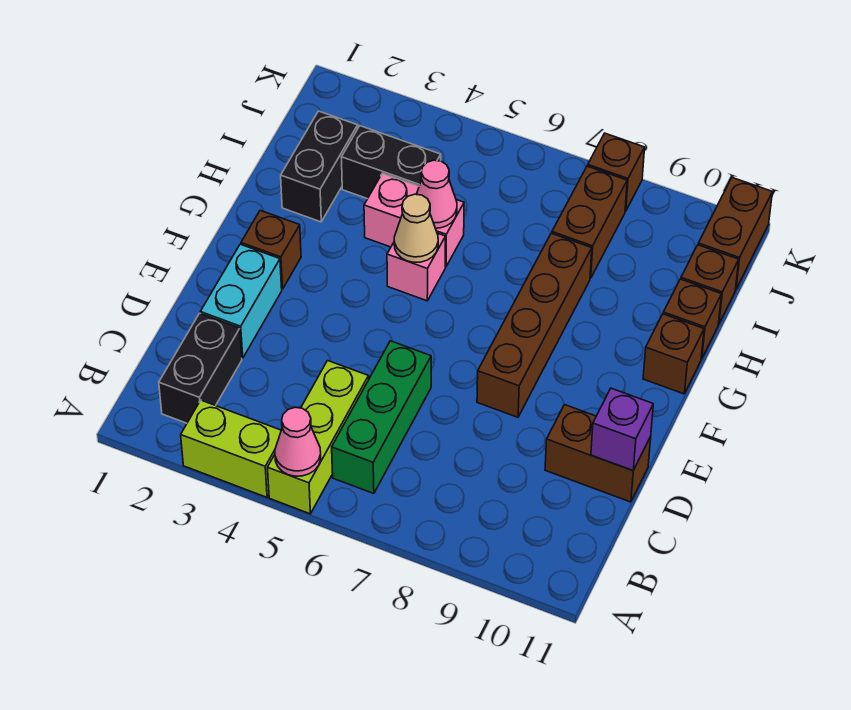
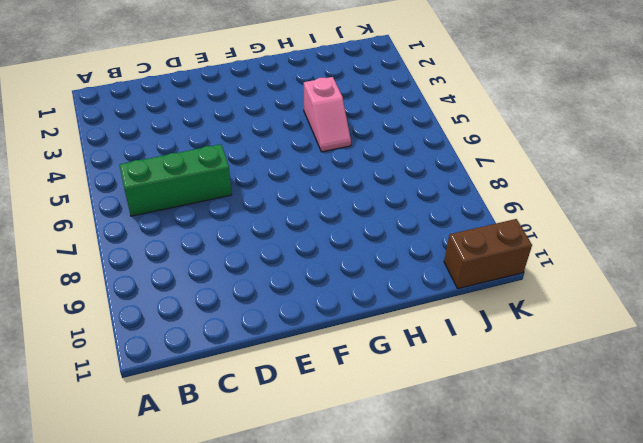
pink 1x2 slope [304,77,351,152] -> pink 1x2 brick [364,173,464,267]
none -> lime 1x2 brick [181,400,281,497]
none -> lime 1x3 brick [267,361,369,514]
none -> black 1x2 brick [159,313,242,423]

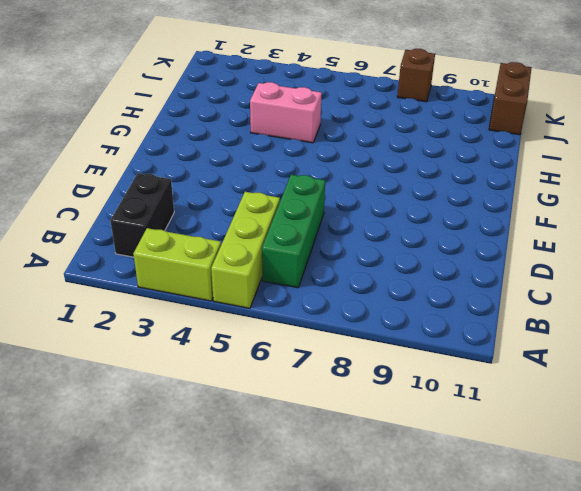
none -> cyan 1x2 brick [200,244,282,358]
none -> brown 1x2 brick [545,405,651,502]
none -> brown 1x4 brick [477,233,592,417]

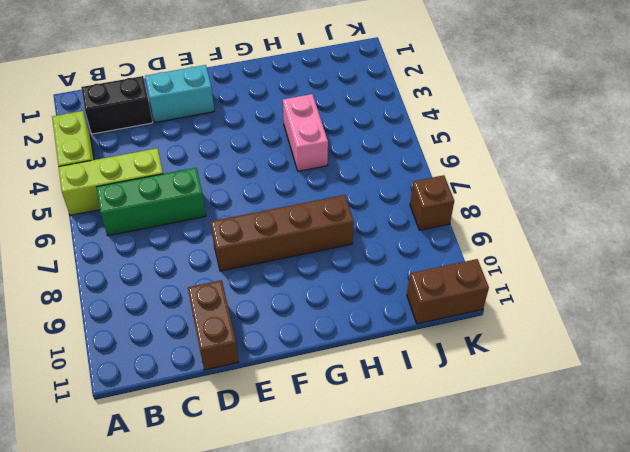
none -> brown 1x1 brick [241,210,301,289]
none -> pink 1x1 brick [387,233,445,301]
none -> brown 1x1 brick [643,314,704,394]

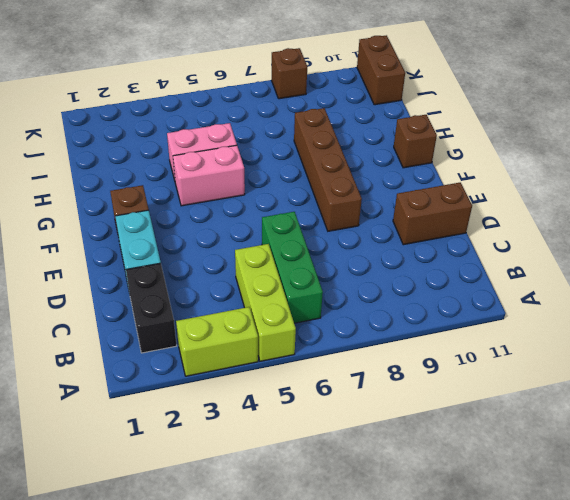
pink 1x2 brick [173,145,245,206] -> pink 1x1 brick [387,233,445,301]
none -> black 1x2 brick [281,111,358,222]
none -> brown 1x1 brick [663,279,721,359]
none -> black 1x2 brick [341,126,441,199]

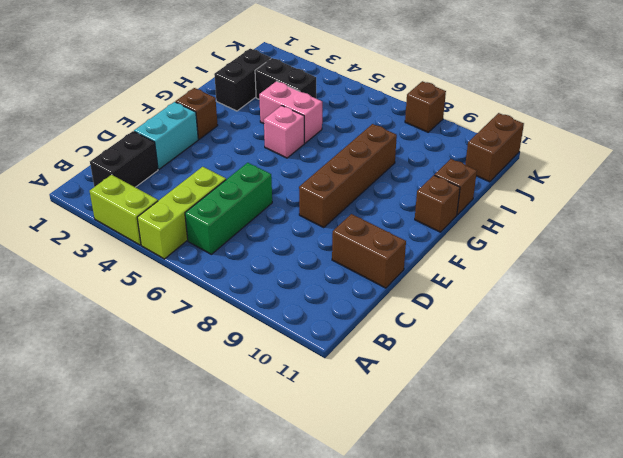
none -> brown 1x2 brick [552,166,627,278]
none -> brown 1x1 brick [681,245,739,323]
none -> pink 1x1 cone [275,407,321,476]

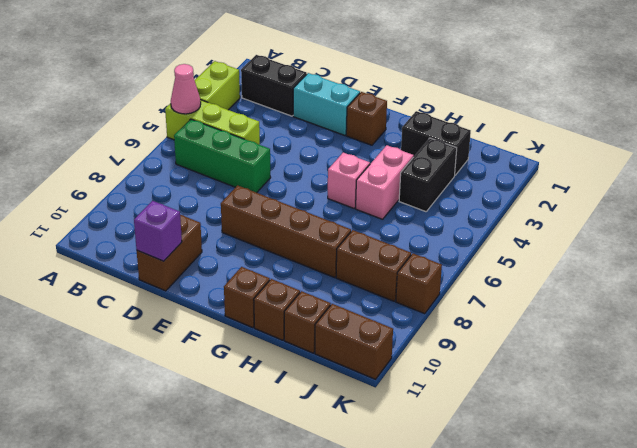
none -> tan 1x1 cone [394,194,438,262]
none -> pink 1x1 cone [417,160,457,228]

